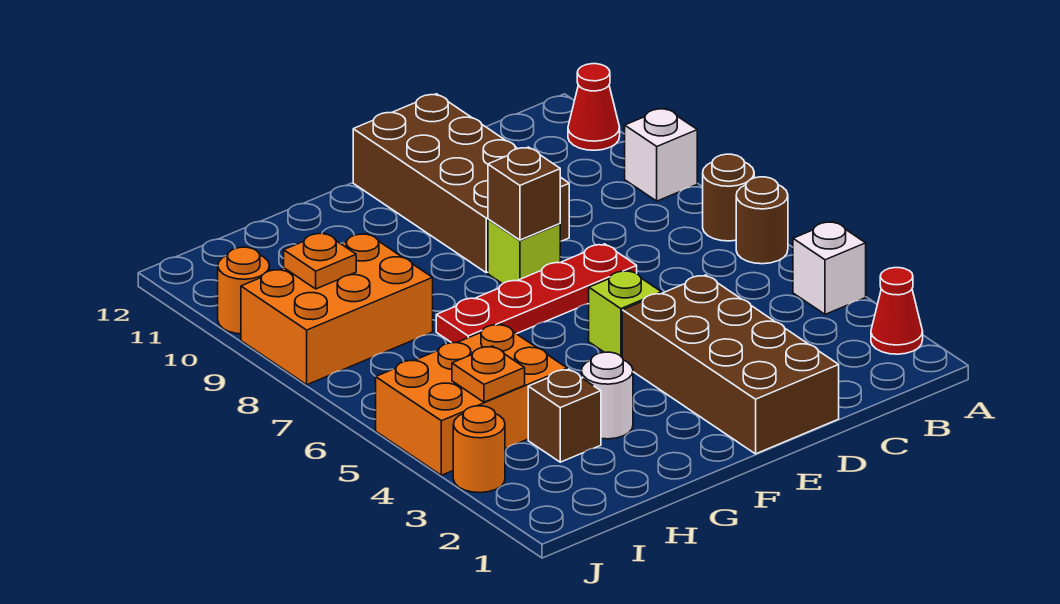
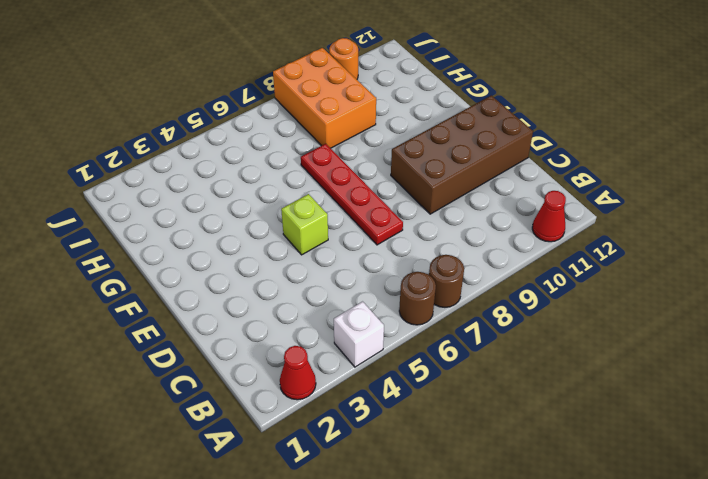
none -> white 1x1 brick [625,108,697,201]
none -> brown 2x4 brick [622,275,839,454]
none -> lime 1x1 brick [488,219,560,284]

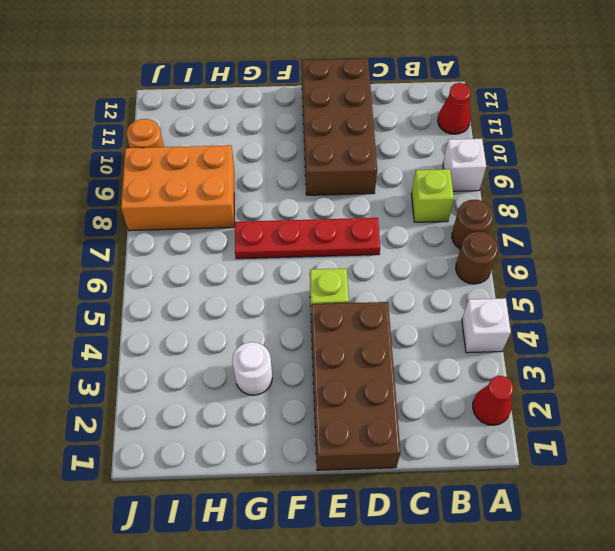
lime 1x1 brick [411,169,454,222] -> lime 1x1 brick moved to [488,219,560,284]
none -> brown 1x1 brick [528,369,601,462]
none -> orange 2x3 brick [376,324,567,475]
none -> orange 1x1 round brick [453,406,505,493]

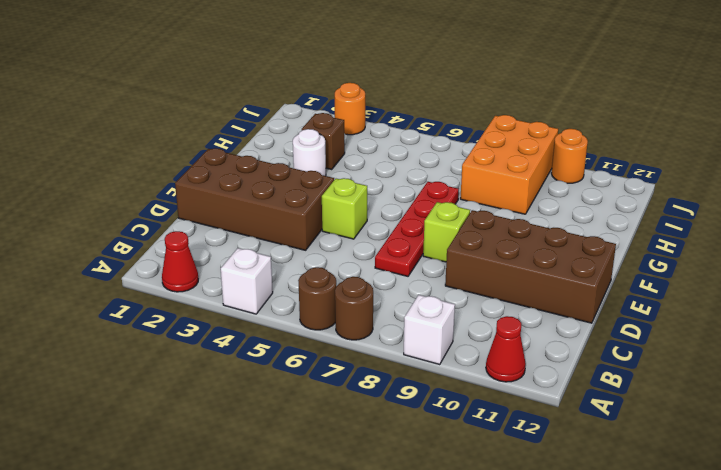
none -> orange 2x3 brick [376,324,567,475]
none -> brown 1x1 brick [488,147,560,240]
none -> orange 1x1 plate [452,346,525,402]

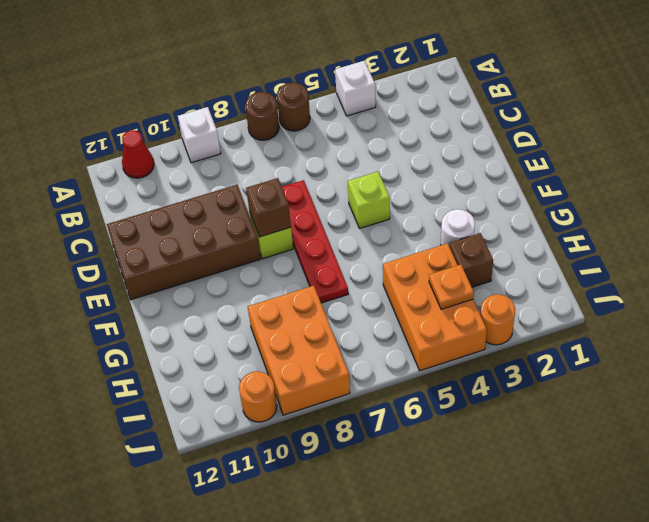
none -> red 1x1 cone [871,268,923,354]
none -> brown 2x4 brick [622,275,839,454]
none -> orange 1x1 plate [284,233,356,289]

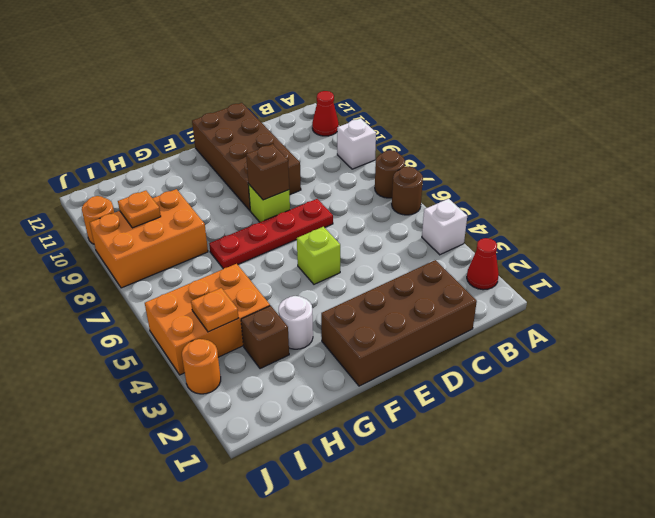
brown 2x4 brick [321,260,477,386] -> brown 2x4 brick turned to [622,275,839,454]

